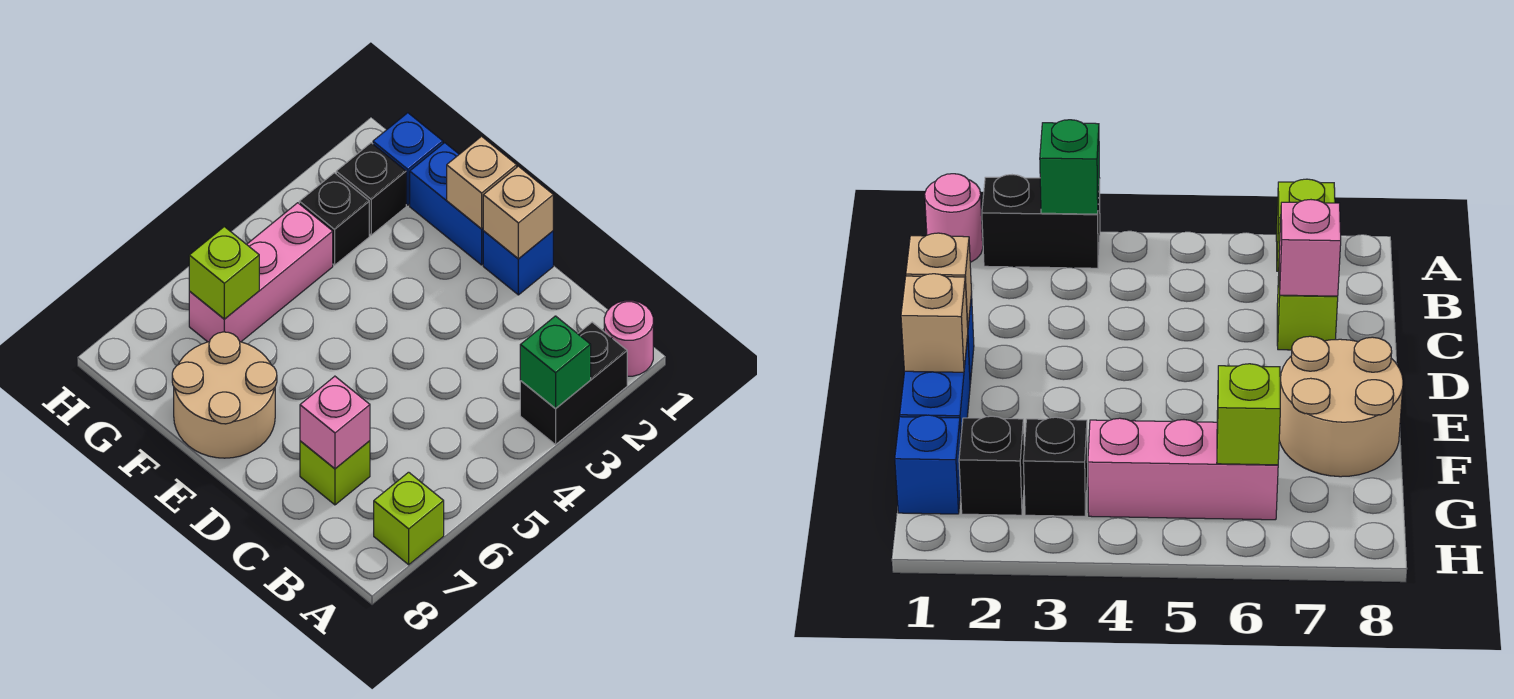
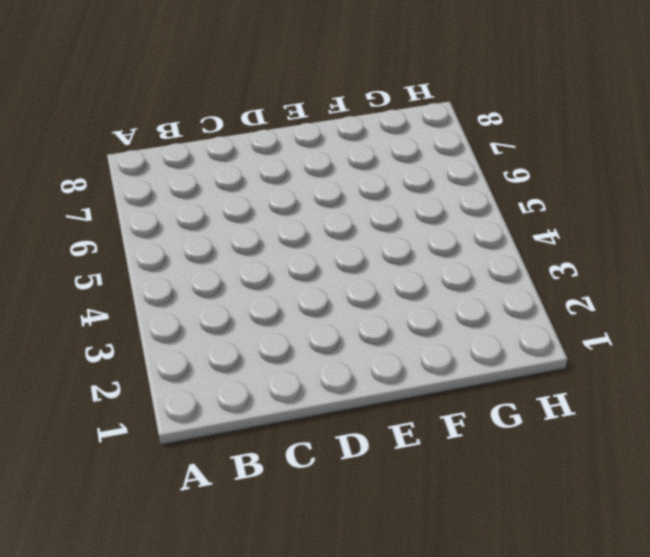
none -> pink 1x1 round brick [604,301,653,376]
none -> black 1x2 brick [520,322,627,445]
none -> lime 1x1 brick [374,472,444,565]

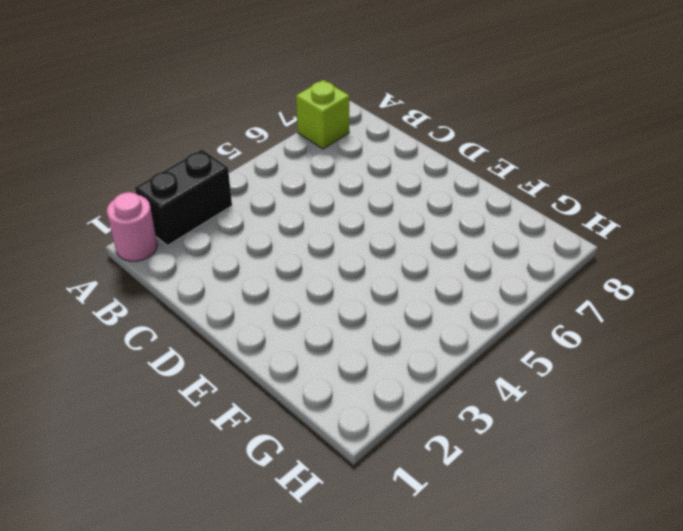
none -> lime 1x1 brick [300,441,370,505]
none -> blue 1x1 brick [483,231,553,295]
none -> blue 1x2 brick [410,143,483,265]

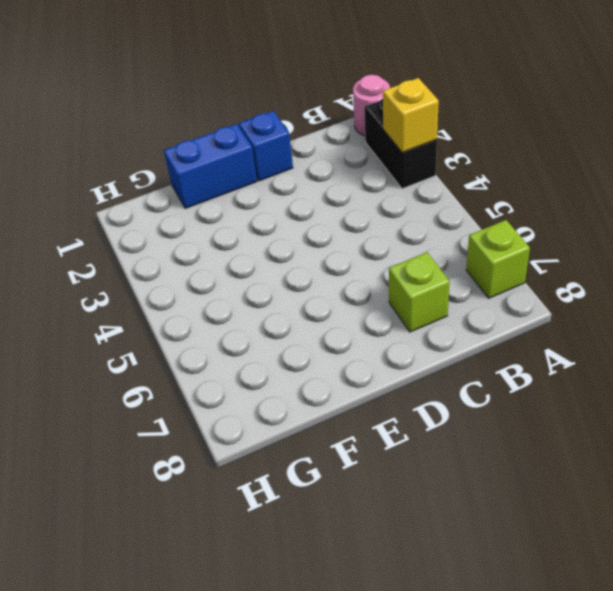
yellow 1x1 brick [383,78,439,152] -> green 1x1 brick [520,316,591,409]
none -> tan 2x2 round brick [172,332,277,458]
none -> blue 1x1 brick [373,113,443,205]
none -> black 1x1 brick [336,143,406,235]

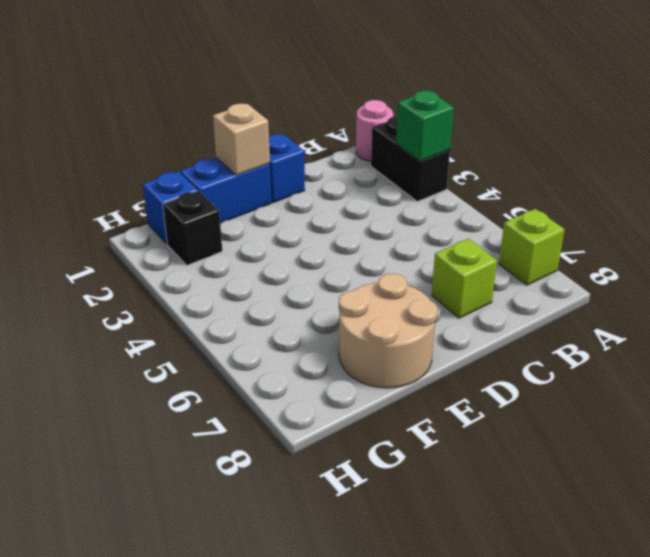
none -> black 1x1 brick [299,173,369,265]
none -> pink 1x3 brick [189,203,333,342]
none -> pink 1x1 brick [300,376,370,469]

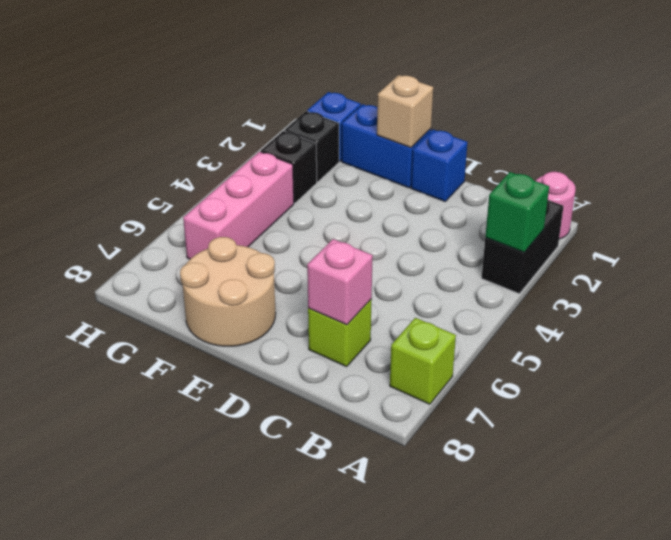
none -> tan 1x1 brick [483,166,553,259]
none -> lime 1x1 brick [189,227,259,319]

